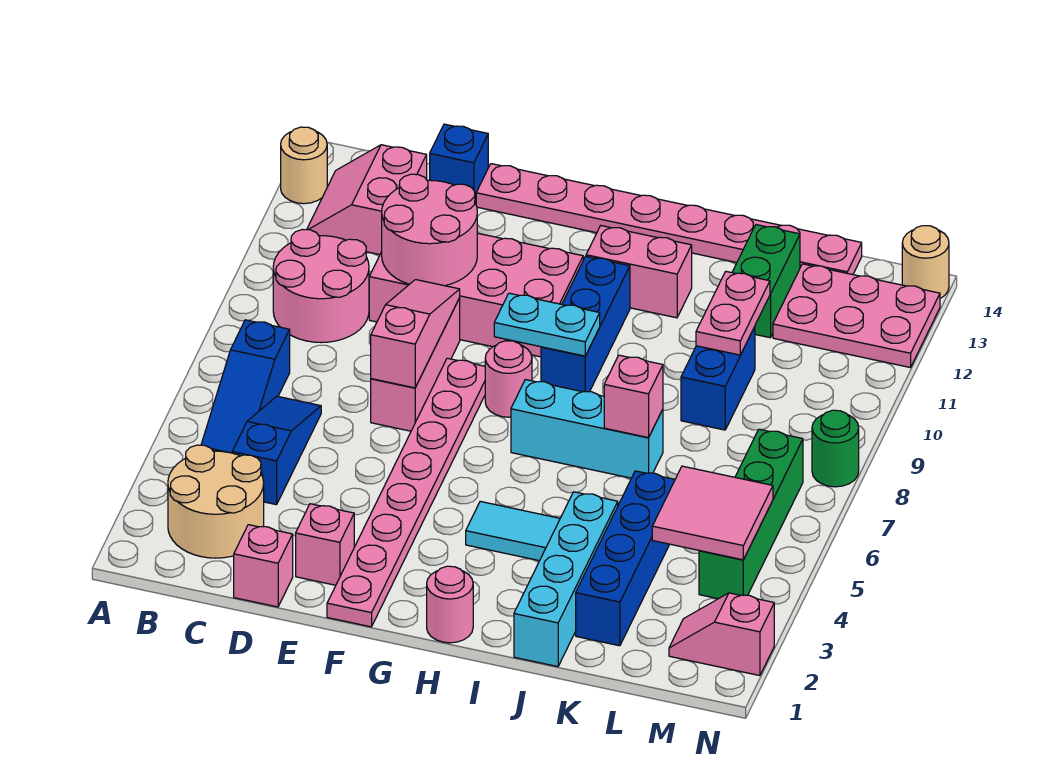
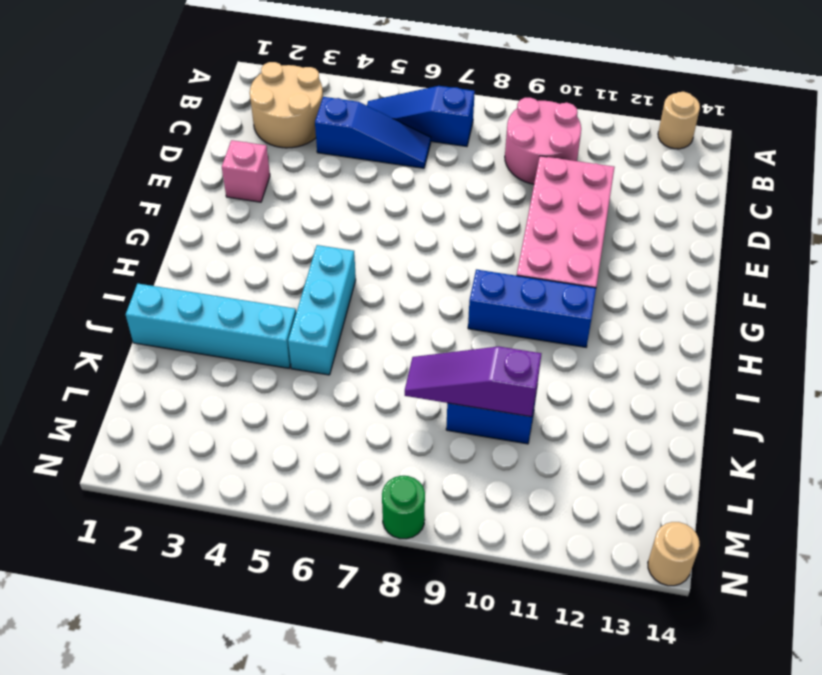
cyan 1x3 brick [288,245,356,375] -> cyan 1x3 brick moved to [511,380,663,478]
purple 1x3 slope [405,346,541,417] -> pink 1x2 plate [696,272,770,355]
none -> pink 2x2 slope [307,145,427,255]
none -> pink 1x1 brick [234,525,293,607]
none -> blue 1x1 brick [430,124,488,203]
none -> pink 1x3 brick [371,298,460,431]

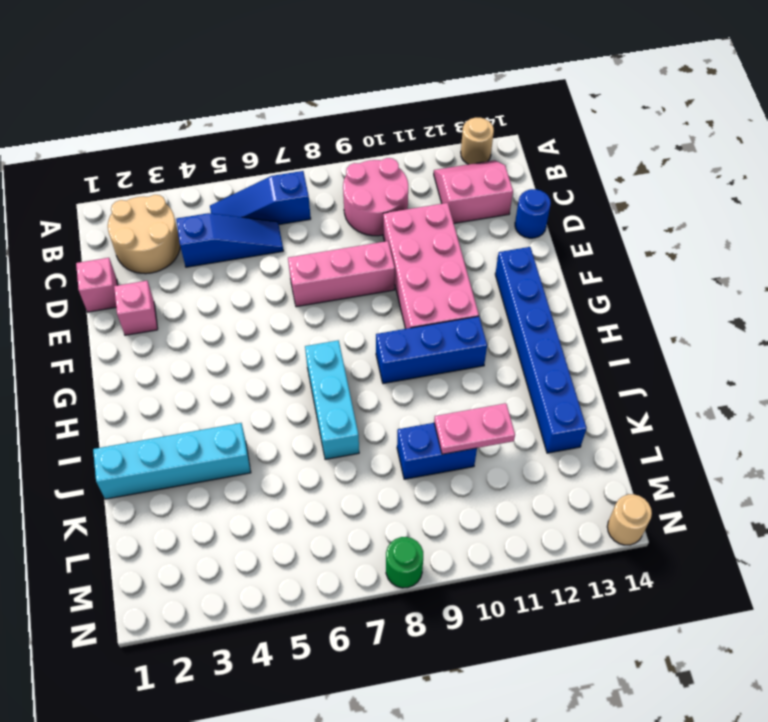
blue 1x1 round brick [515,189,551,238] -> blue 1x1 brick [430,124,488,203]
blue 1x6 brick [495,247,587,453] -> green 1x2 brick [732,225,800,338]
none -> pink 1x8 plate [476,164,862,275]
none -> pink 1x8 plate [327,358,485,627]
none -> pink 1x1 round brick [485,341,532,417]
none -> pink 1x1 round brick [427,566,473,643]

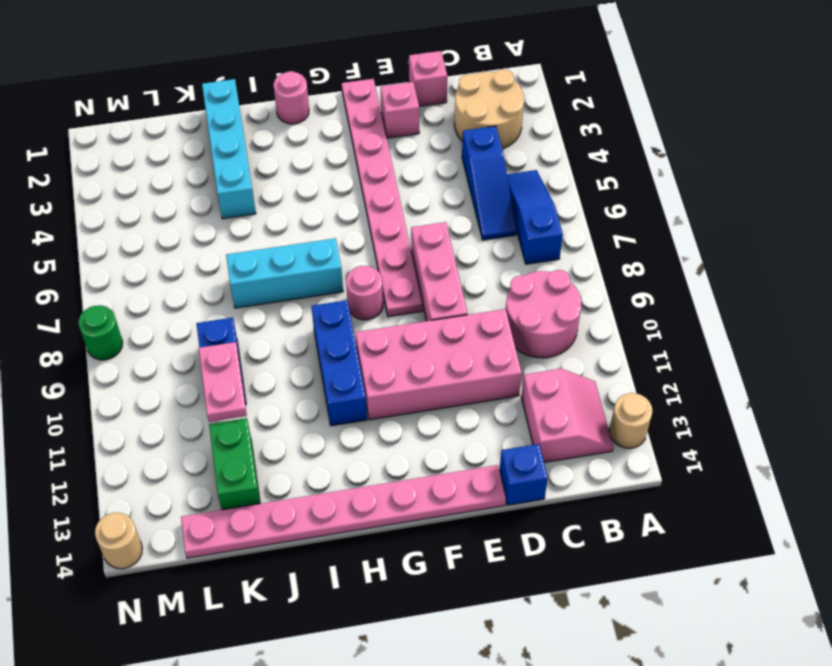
none -> cyan 1x2 tile [466,501,560,561]
none -> pink 1x2 brick [586,226,692,318]
none -> blue 1x4 brick [576,471,675,646]
none -> pink 2x3 plate [773,264,940,368]

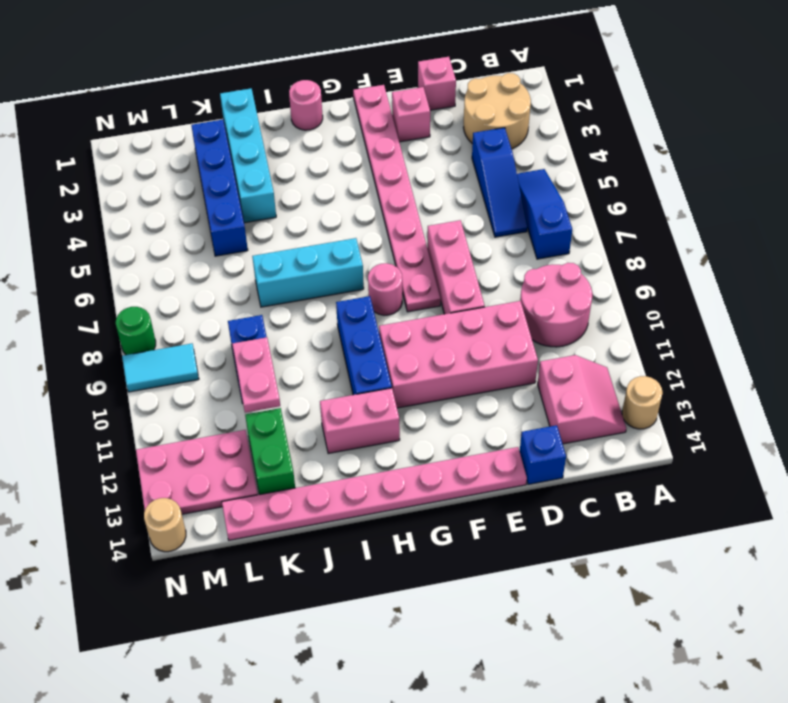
cyan 1x2 tile [122,344,199,392] -> cyan 1x2 tile moved to [466,501,560,561]
none -> pink 1x2 slope [669,593,774,676]
none -> green 1x4 brick [699,429,803,599]
none -> pink 2x2 round brick [382,174,477,286]
none -> pink 1x3 slope [371,280,460,388]

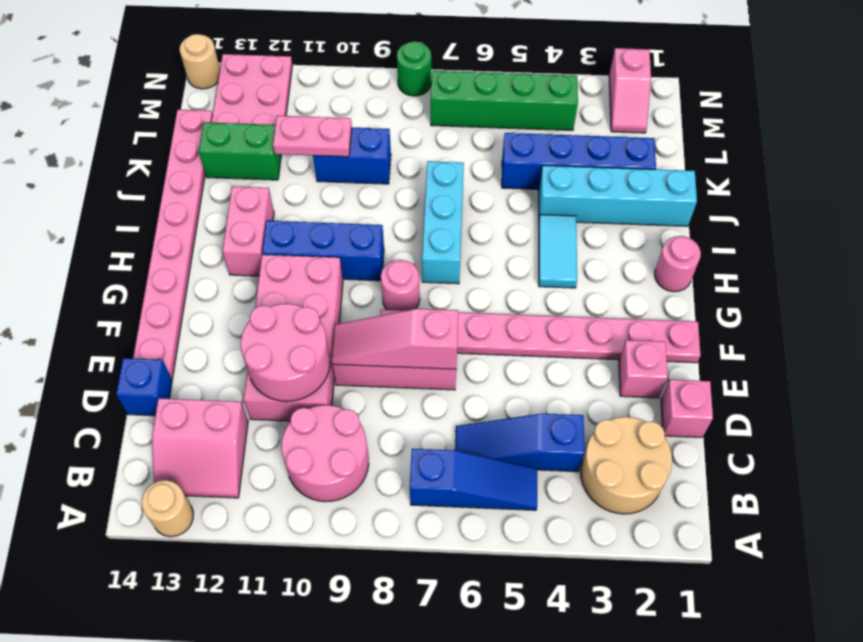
none -> cyan 1x2 plate [494,293,600,356]
none -> pink 1x1 brick [604,355,663,438]
none -> pink 2x2 tile [652,466,773,560]

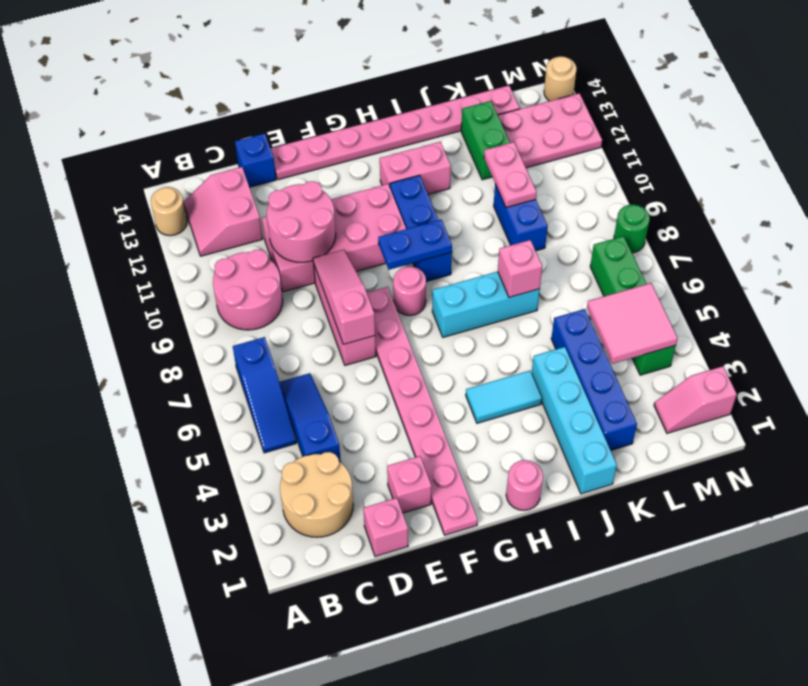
blue 1x2 plate [378,220,452,270] -> cyan 1x2 plate [494,293,600,356]

